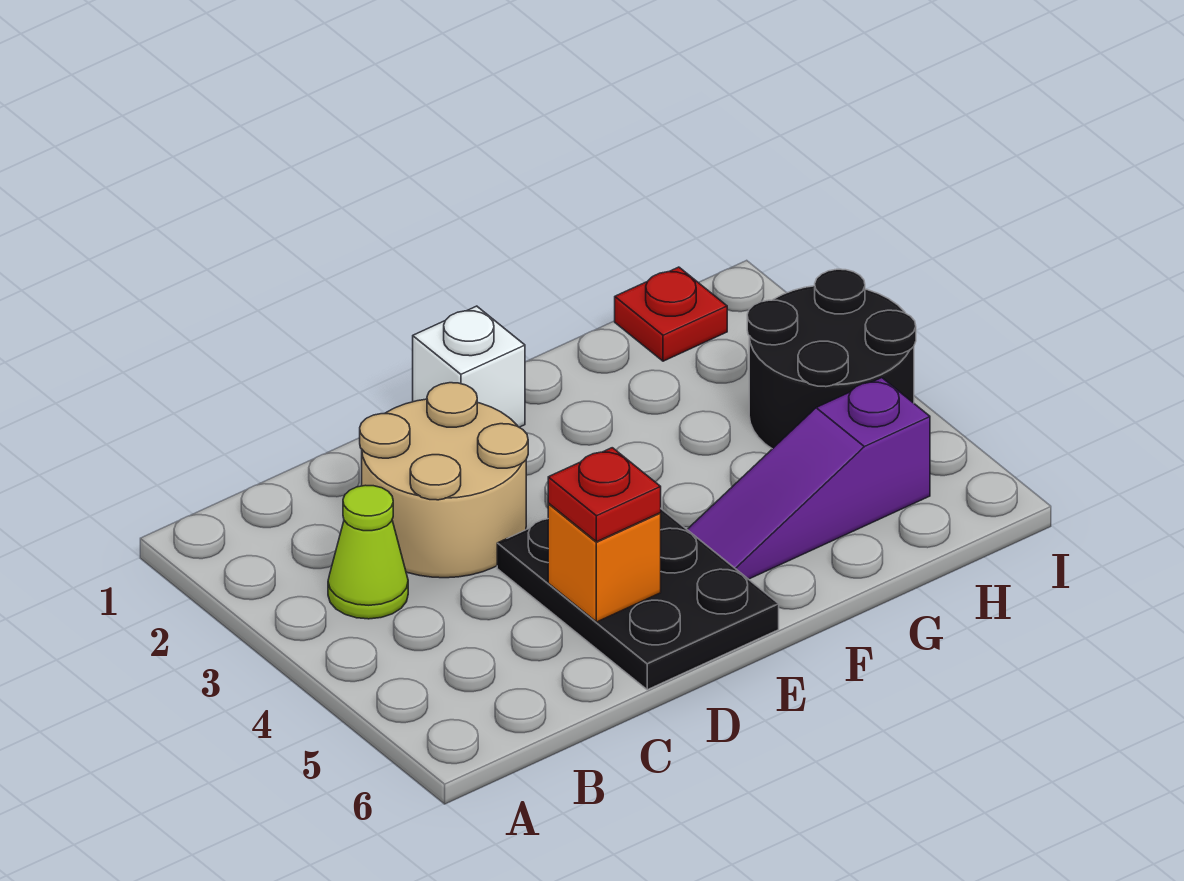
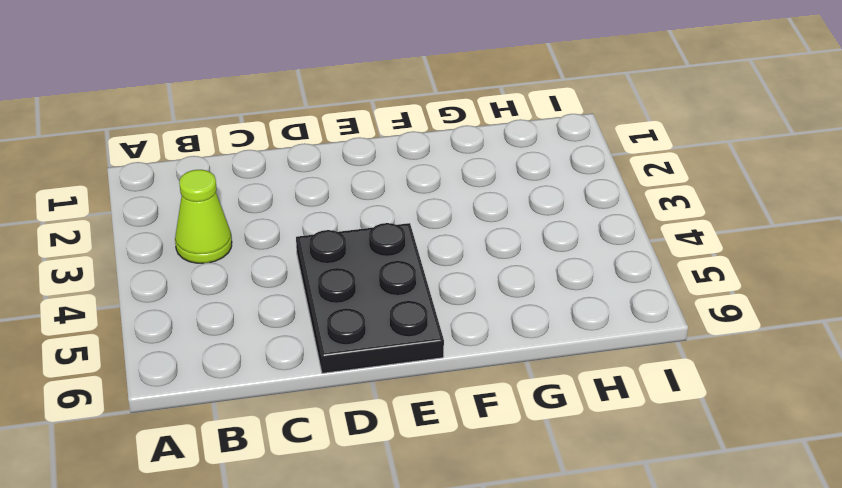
none -> tan 2x2 round brick [360,383,528,578]
none -> white 1x1 brick [413,306,525,427]

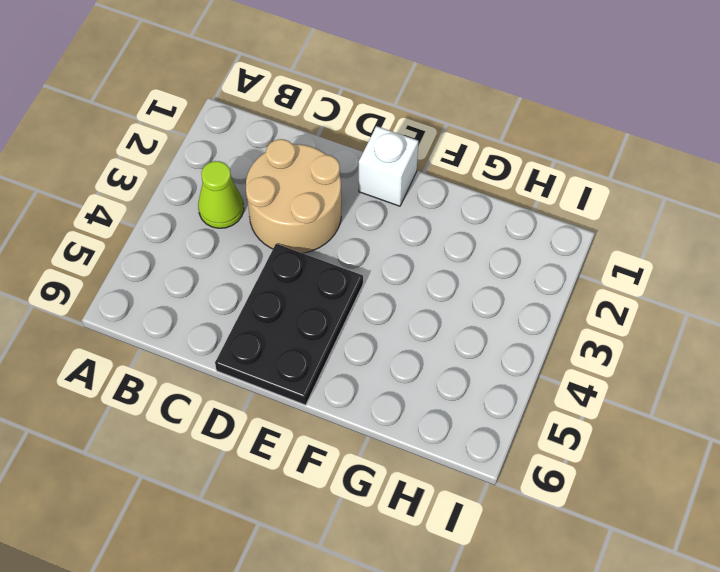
none -> purple 1x3 slope [687,378,930,579]
none -> red 1x1 plate [615,267,727,361]

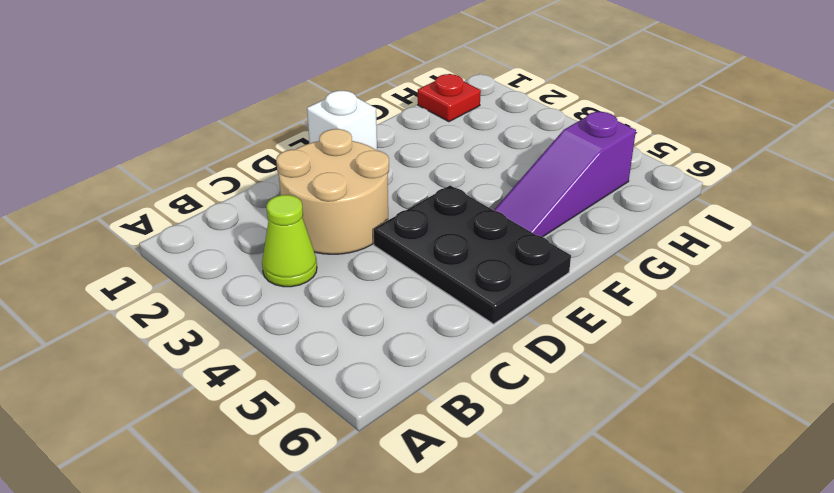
none -> black 2x2 round brick [747,269,916,449]
none -> orange 1x1 brick [548,503,661,622]

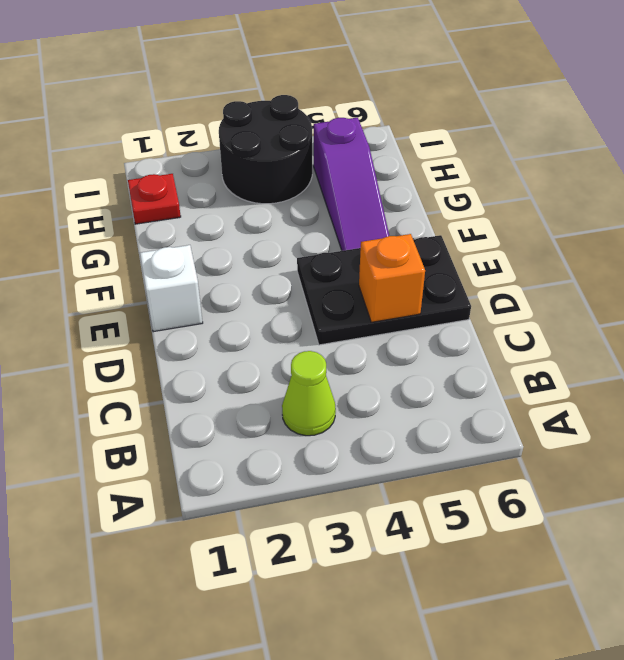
none -> tan 2x2 round brick [360,383,528,578]
none -> red 1x1 plate [548,448,661,542]

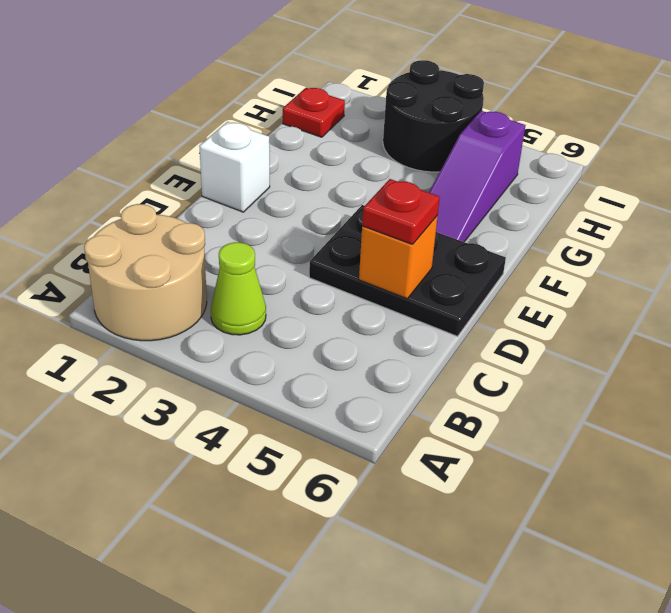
tan 2x2 round brick [84,204,207,341] -> tan 2x2 round brick moved to [360,383,528,578]

